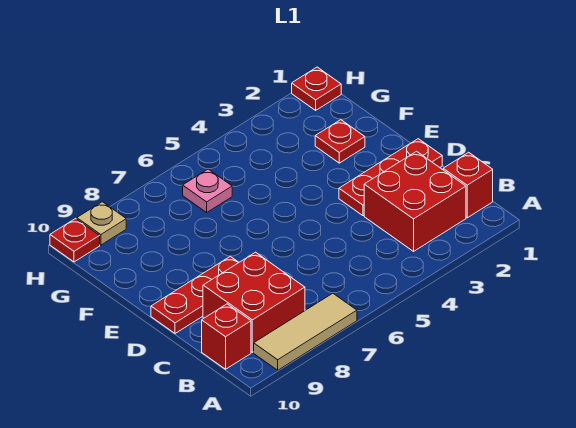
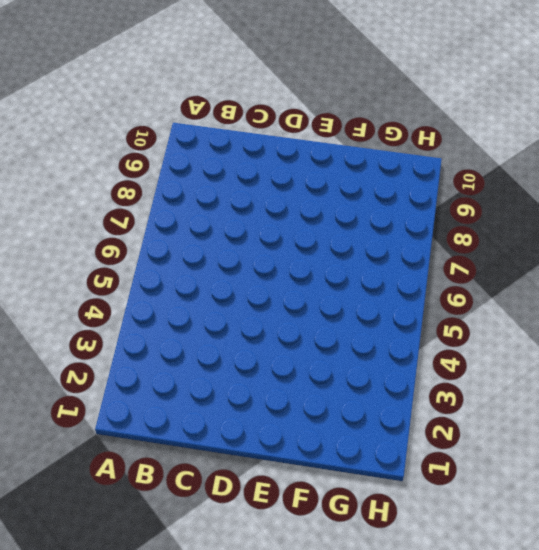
none -> tan 1x3 tile [254,293,357,370]
none -> red 1x1 brick [443,152,493,218]
none -> red 2x2 brick [364,151,466,251]

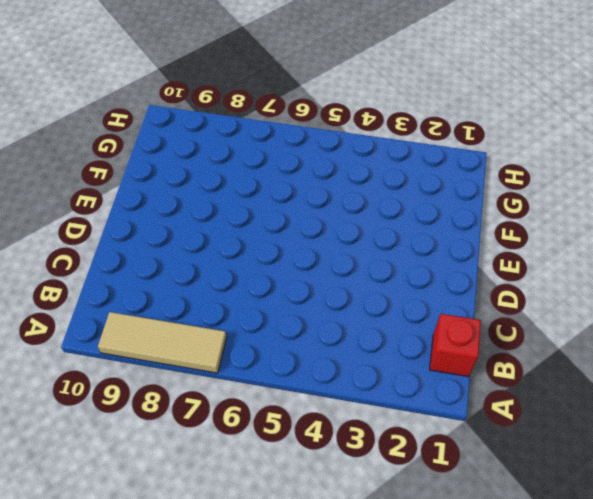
none -> red 2x2 brick [364,151,466,251]
none -> red 2x2 brick [203,252,305,352]
none -> red 1x1 brick [202,304,251,369]

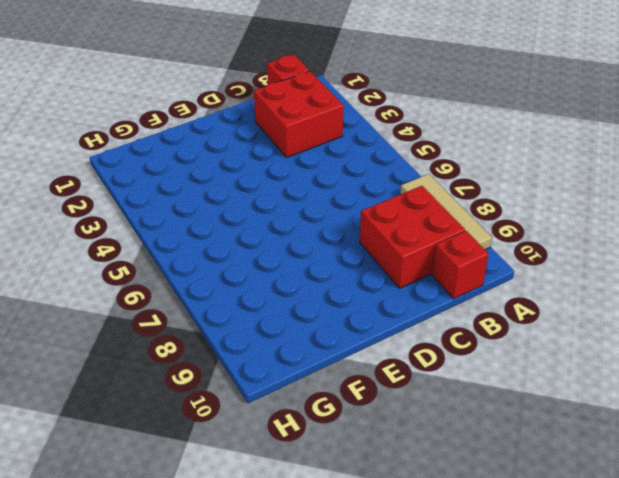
none -> red 1x3 plate [339,139,442,216]
none -> red 1x3 plate [151,256,239,333]
none -> red 1x1 plate [315,120,365,163]

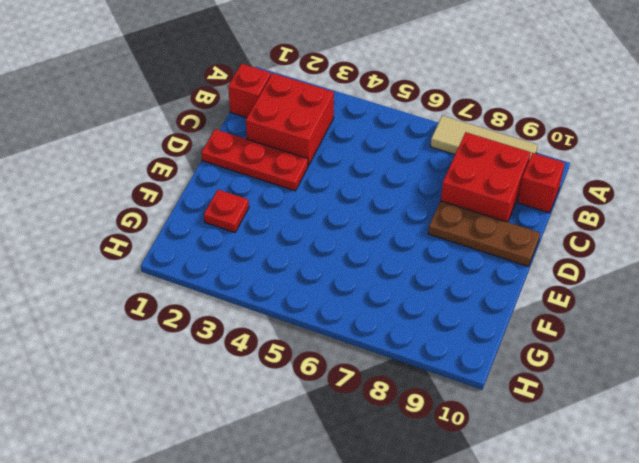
brown 1x3 plate [428,201,540,266] -> red 1x3 plate [151,256,239,333]
none -> pink 1x1 plate [183,169,232,212]
none -> red 1x1 plate [292,67,341,110]
none -> tan 1x1 plate [77,202,126,245]

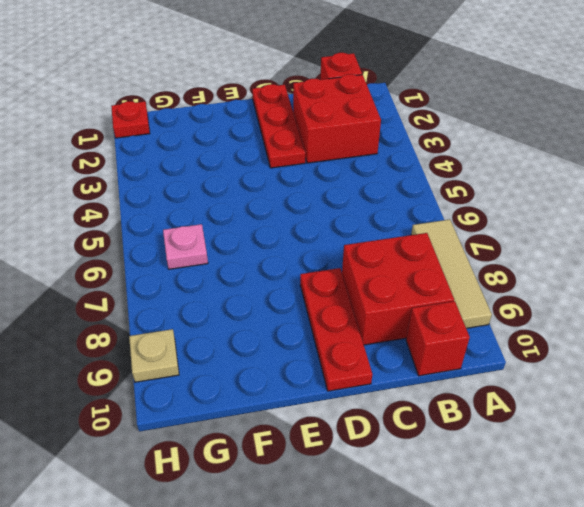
none -> red 1x1 plate [315,120,365,163]
none -> red 1x1 plate [50,219,100,262]

